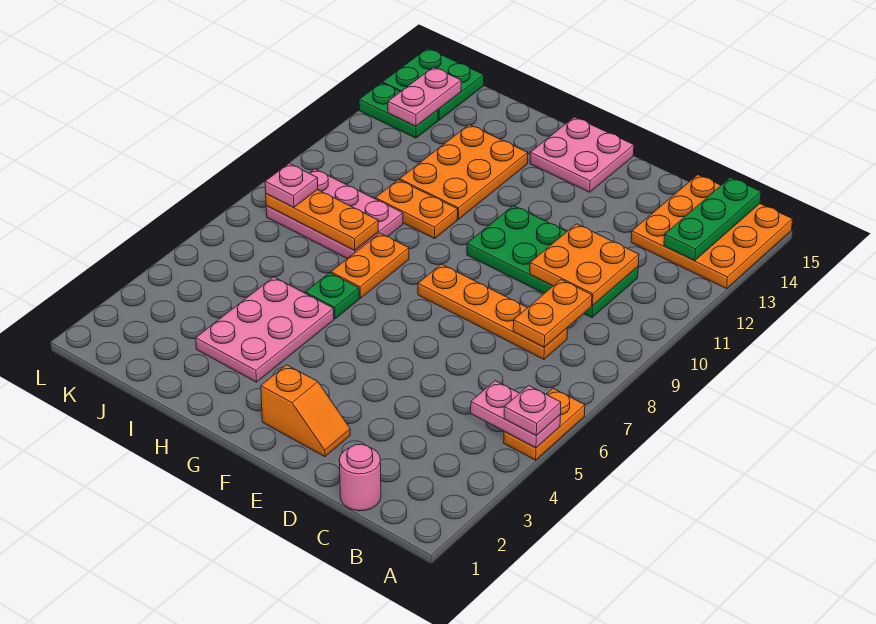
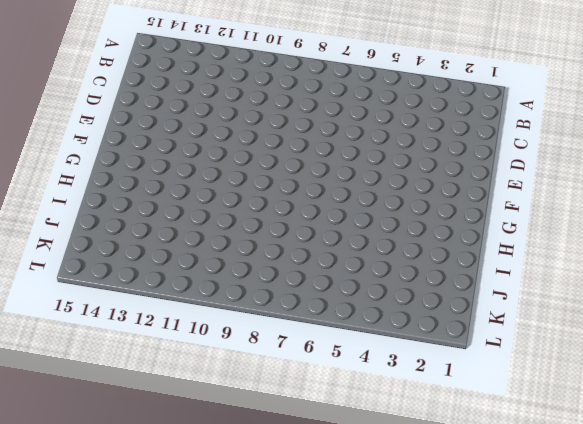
none -> orange 1x2 plate [504,388,585,460]
none -> orange 3x3 plate [631,175,793,289]
none -> pink 1x1 round brick [339,444,381,511]

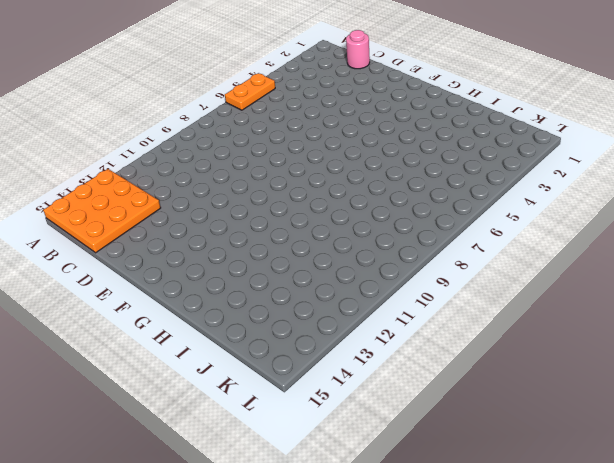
none -> orange 1x4 plate [418,264,567,359]
none -> green 2x4 plate [467,206,638,318]
none -> orange 1x2 slope [261,365,350,457]

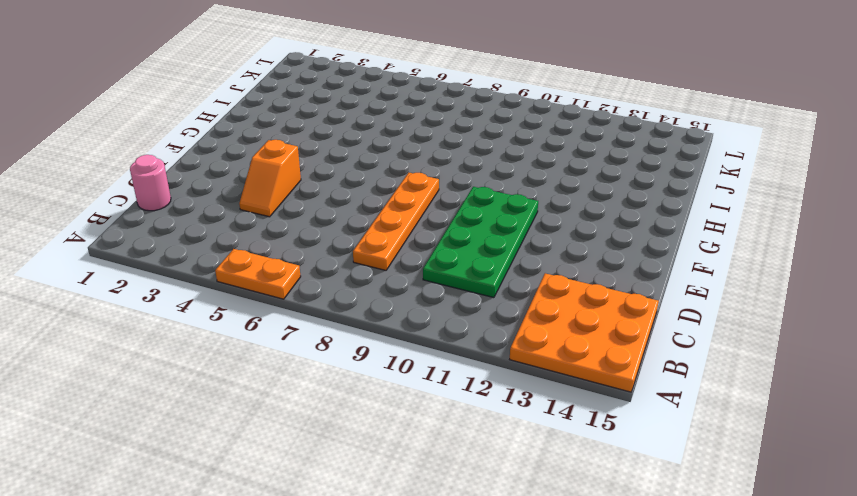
orange 1x2 slope [239,140,301,217] -> orange 1x2 slope moved to [261,365,350,457]
none -> pink 2x2 plate [530,117,634,192]
none -> pink 2x3 plate [196,277,334,382]
none -> green 1x1 plate [305,273,359,319]

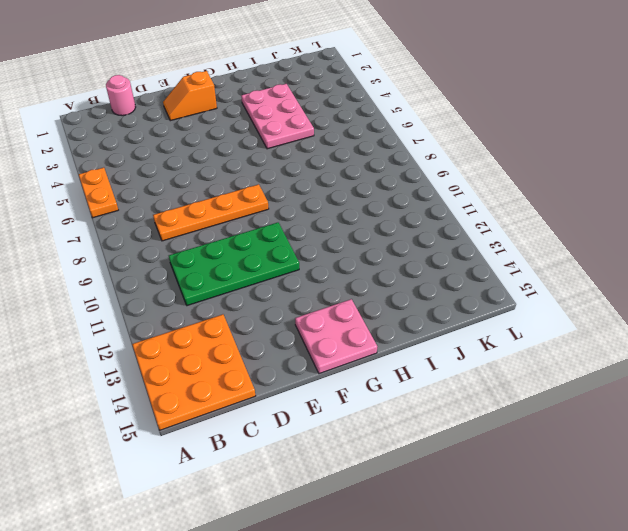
none -> green 1x1 plate [305,273,359,319]
none -> orange 1x2 plate [331,233,409,298]
none -> orange 1x2 plate [375,180,458,239]

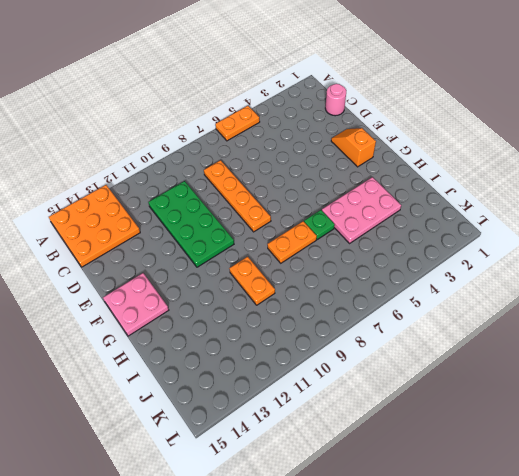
none -> orange 2x3 plate [400,125,528,219]
none -> pink 2x3 plate [266,169,403,259]
none -> green 1x2 plate [359,83,438,138]

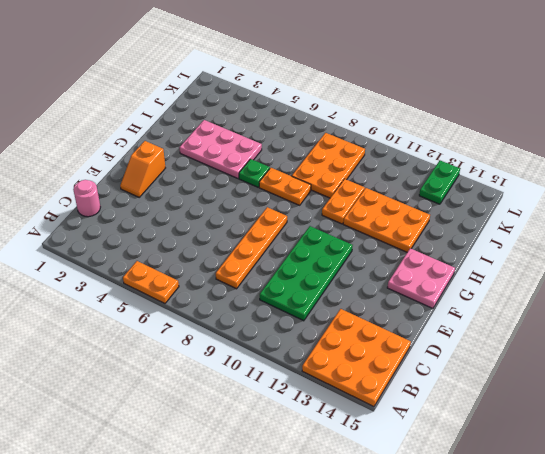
orange 2x3 plate [292,133,365,198] -> pink 2x3 plate [266,169,403,259]
none -> green 2x2 plate [383,48,484,120]
none -> pink 1x2 plate [471,381,560,448]
none -> green 1x3 plate [664,177,761,261]

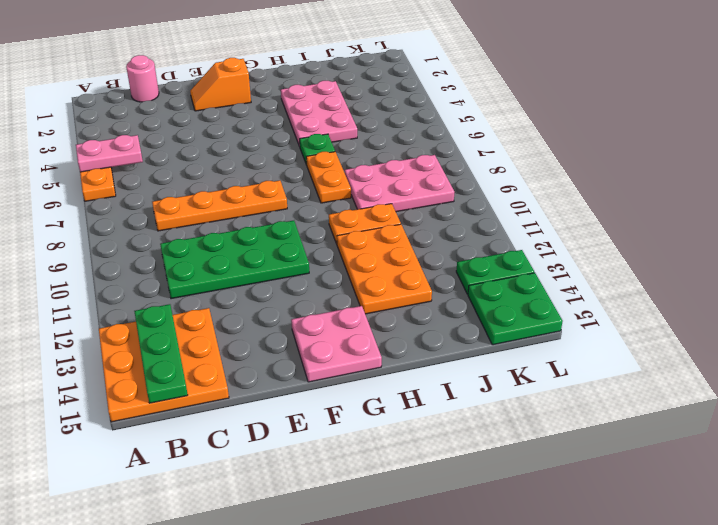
none -> orange 1x2 plate [513,280,592,347]
none -> orange 2x2 plate [530,224,639,305]
none -> orange 1x3 plate [266,190,378,250]

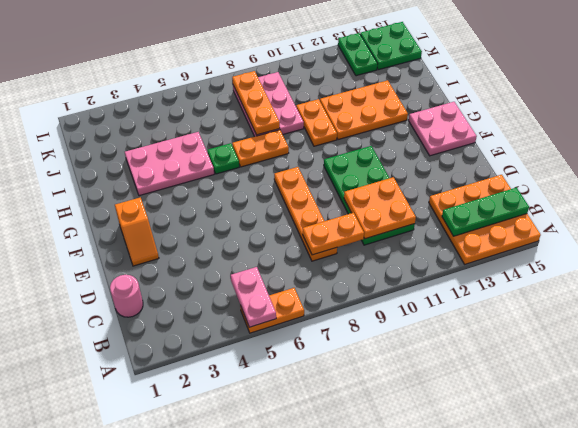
none -> pink 1x2 plate [388,67,461,126]
none -> pink 1x1 plate [504,386,561,436]
none -> pink 1x1 plate [265,163,318,208]

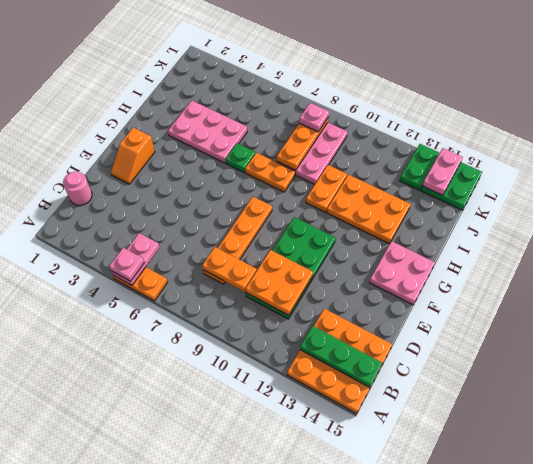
pink 1x2 plate [422,148,463,195] -> pink 1x2 plate turned to [388,67,461,126]

